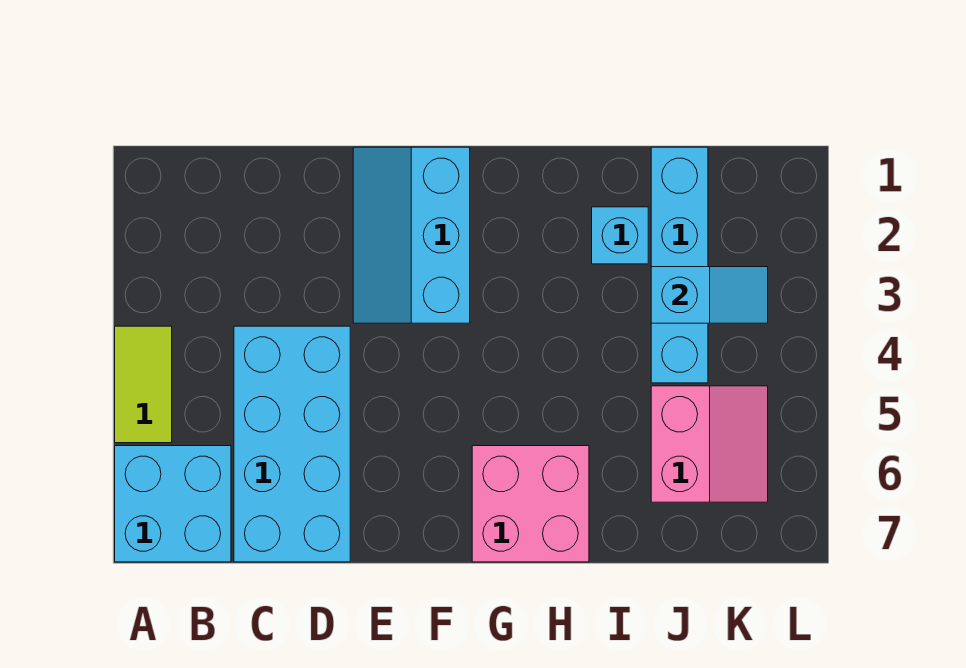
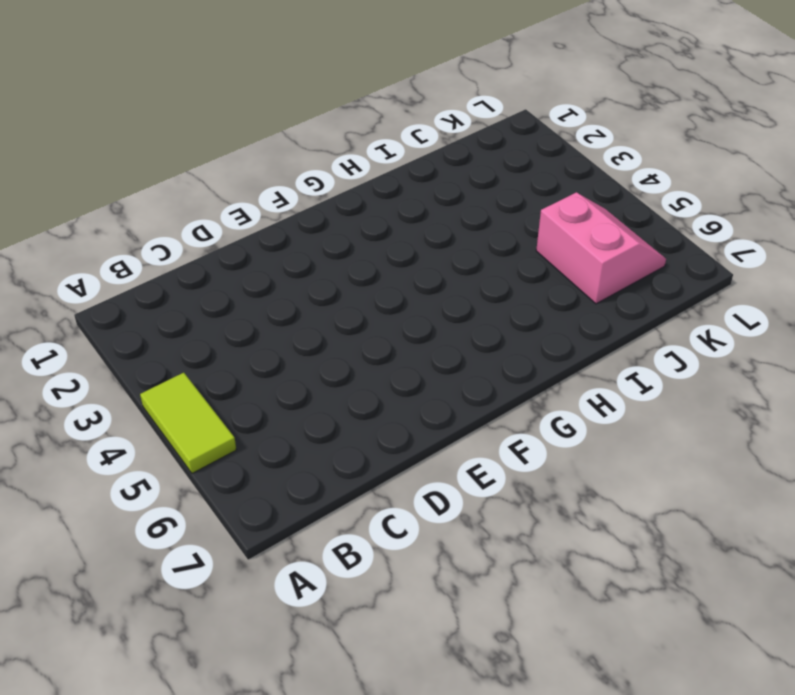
none -> cyan 2x2 brick [115,446,231,562]
none -> cyan 2x4 brick [234,326,350,562]

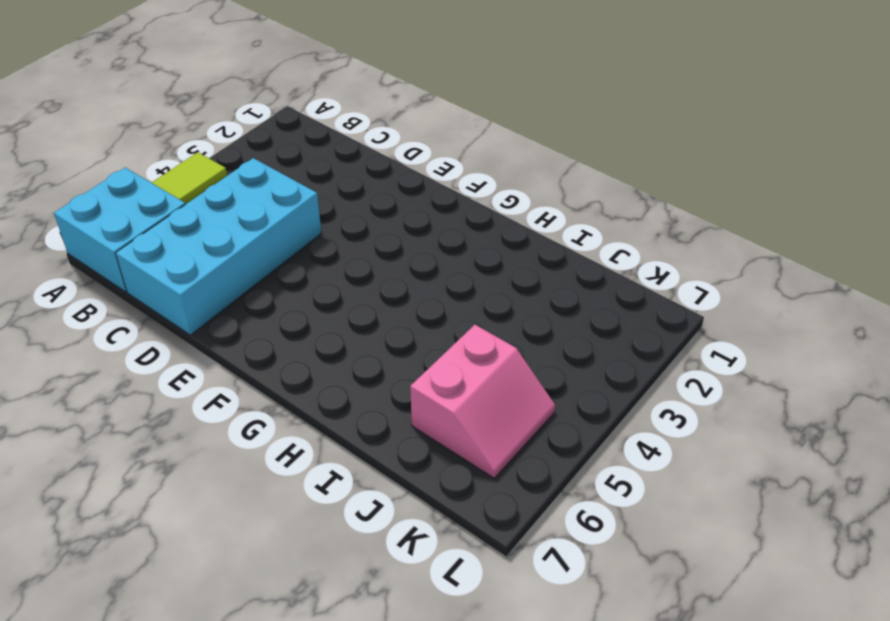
none -> cyan 2x3 slope [353,147,470,323]
none -> pink 2x2 brick [472,446,589,562]

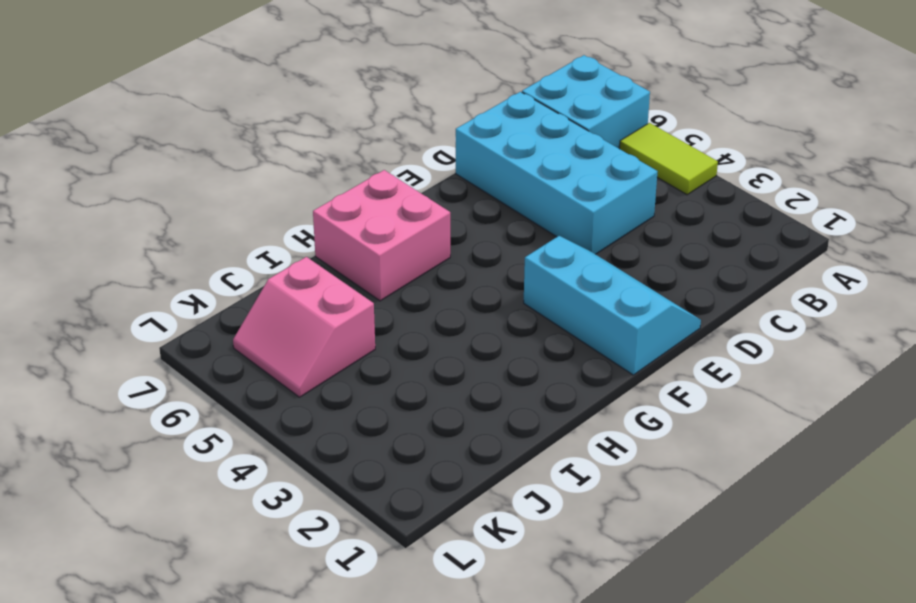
none -> cyan 1x1 brick [592,207,648,264]
none -> cyan 1x4 brick [651,147,708,383]

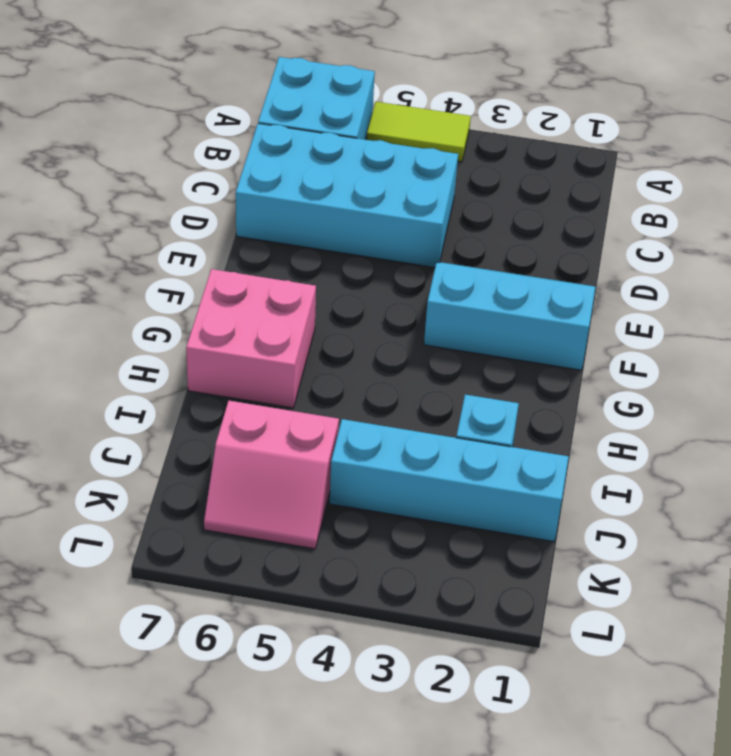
none -> cyan 1x2 slope [651,267,768,323]

